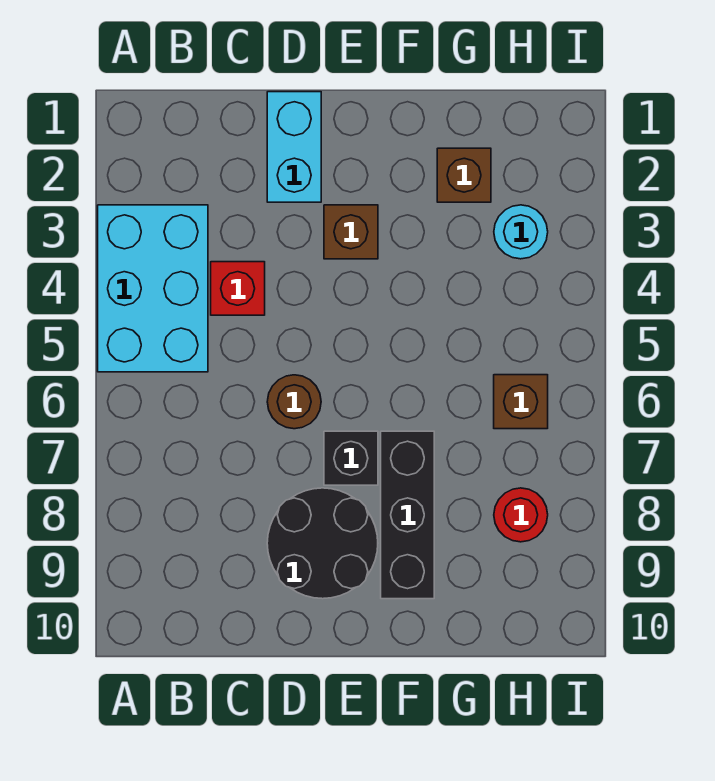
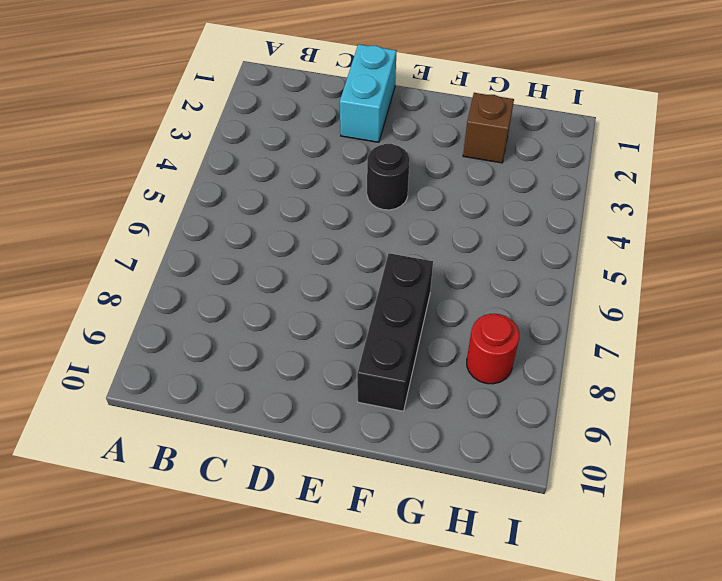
black 1x1 round brick [367,144,410,210] -> none
none -> cyan 2x3 brick [98,205,208,372]
none -> red 1x1 brick [211,262,265,315]
none -> brown 1x1 round brick [267,375,321,429]

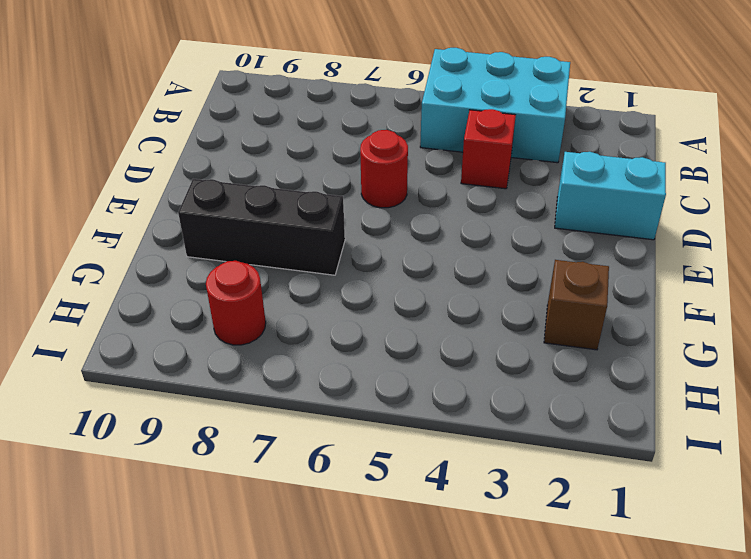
red 1x1 round brick [360,130,408,208] -> brown 1x1 round brick [267,375,321,429]
none -> black 2x2 round brick [267,488,378,599]
none -> brown 1x1 brick [324,205,378,259]
none -> black 1x1 brick [324,431,378,485]

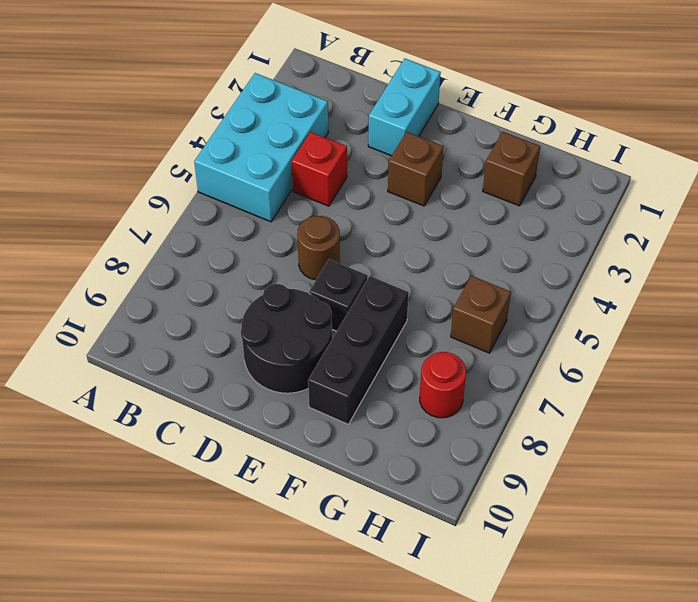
none -> cyan 1x1 round brick [494,205,548,259]

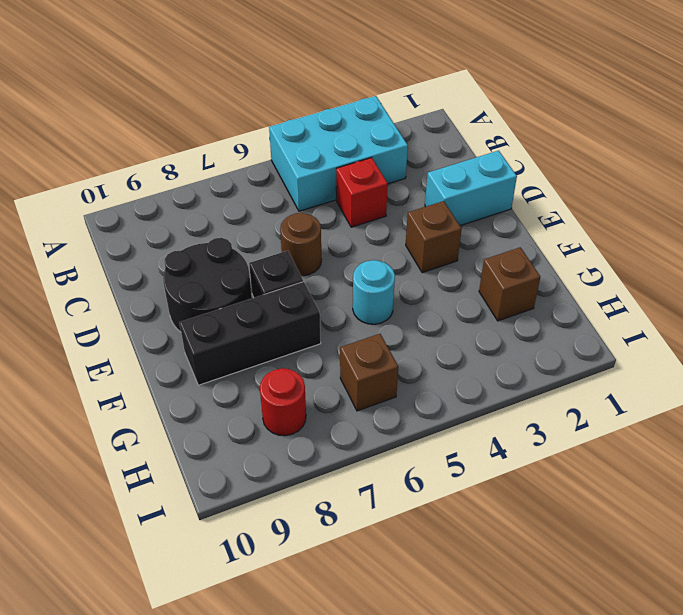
cyan 1x1 round brick [353,260,395,324] -> cyan 1x1 round brick moved to [494,205,548,259]

